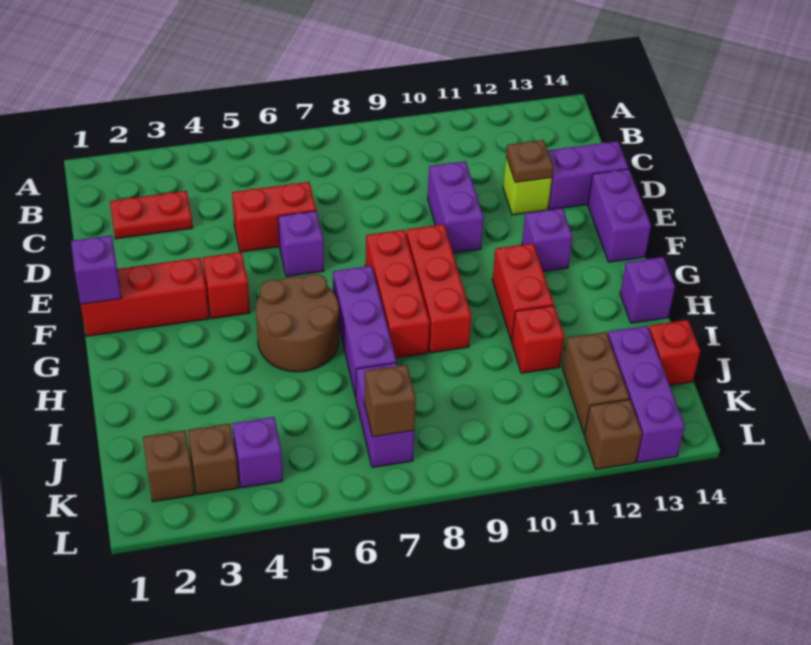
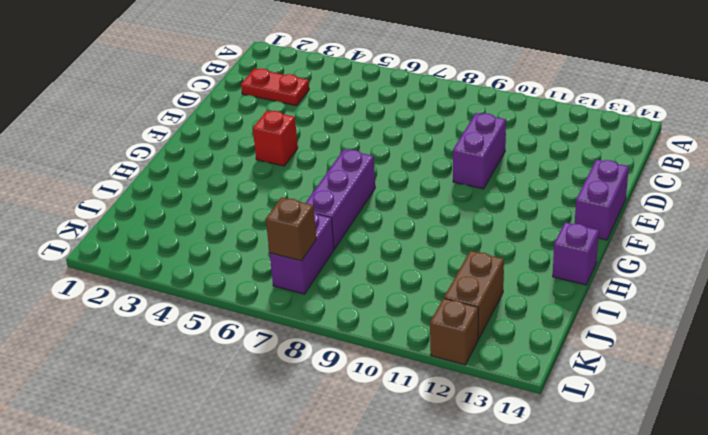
none -> red 1x2 brick [232,182,316,252]
none -> lime 1x1 brick [503,157,552,215]
none -> purple 1x2 brick [548,141,628,210]

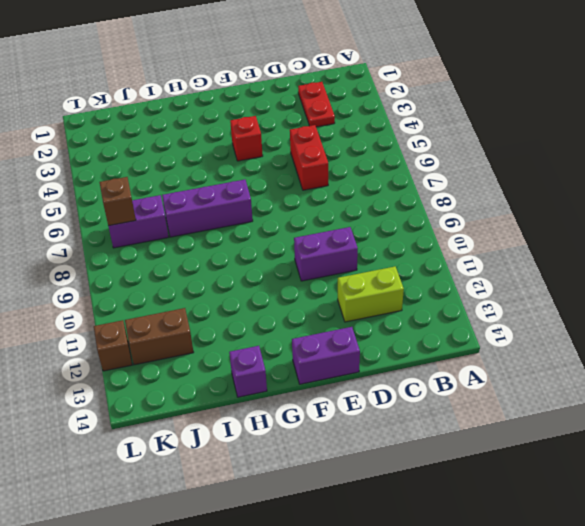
lime 1x2 brick [338,267,404,322] -> lime 1x1 brick [503,157,552,215]
none -> purple 1x2 brick [548,141,628,210]
none -> purple 1x1 brick [278,211,324,276]
none -> red 1x3 brick [81,258,209,336]

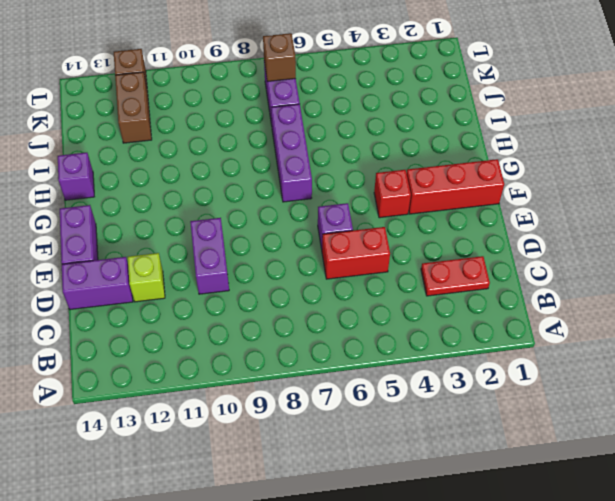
none -> red 1x3 brick [366,230,430,358]
none -> red 1x3 brick [406,224,471,353]
none -> purple 1x1 brick [522,208,573,272]

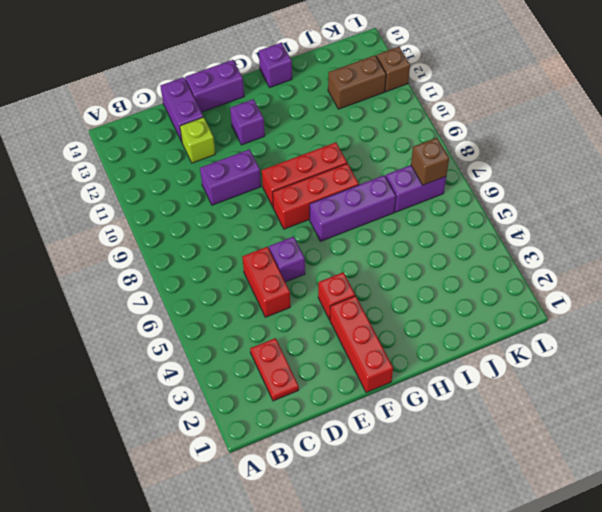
none -> brown 2x2 round brick [256,274,339,372]
none -> red 1x2 brick [492,243,554,341]
none -> red 1x1 brick [512,306,565,373]

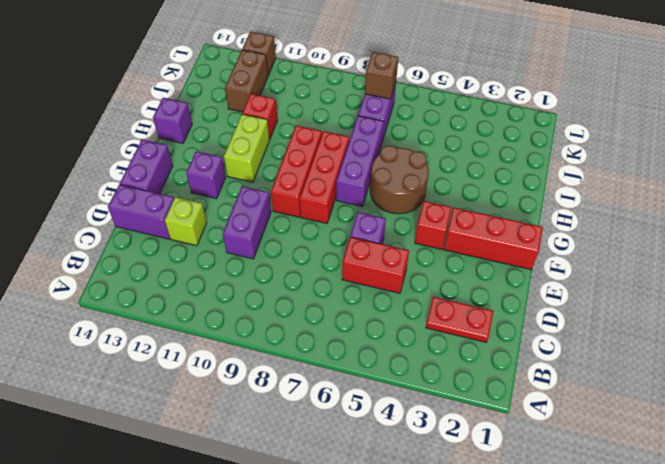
lime 1x2 brick [224,114,269,182] -> red 1x2 brick [492,243,554,341]
none -> purple 1x3 brick [608,326,685,463]
none -> red 1x1 brick [649,320,700,385]
none -> brown 1x1 brick [143,430,195,502]

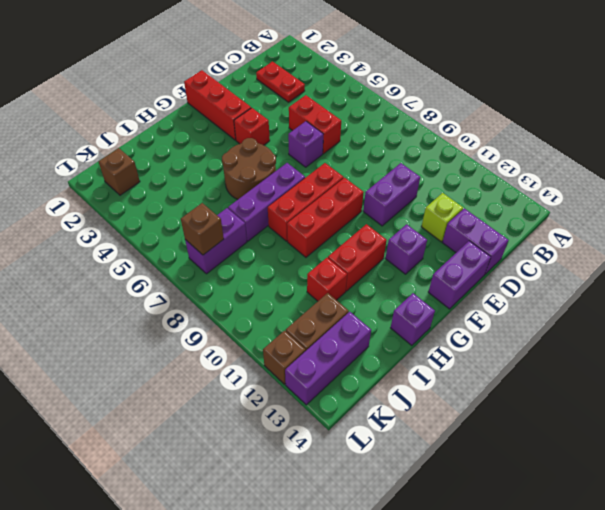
none -> red 1x1 brick [649,320,700,385]
none -> brown 1x1 brick [188,424,239,495]
none -> purple 1x1 brick [232,417,283,488]

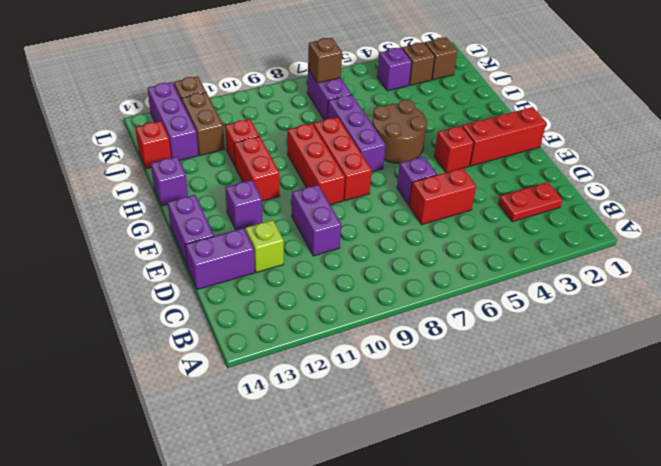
none -> brown 1x1 plate [506,140,553,182]
none -> purple 1x1 brick [71,235,121,304]

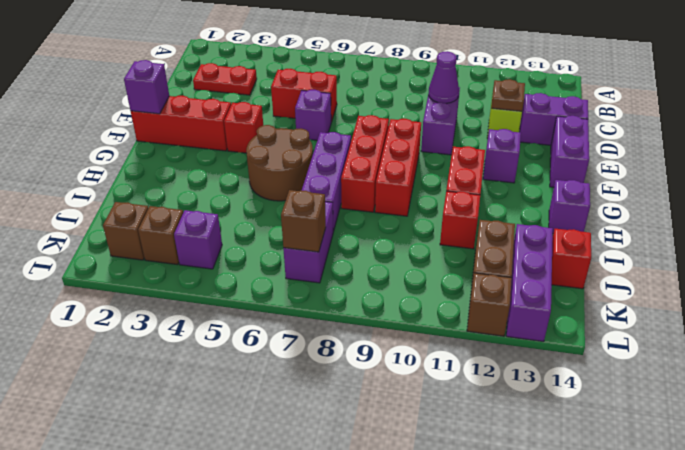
purple 1x1 cone [429,51,459,103] -> none

